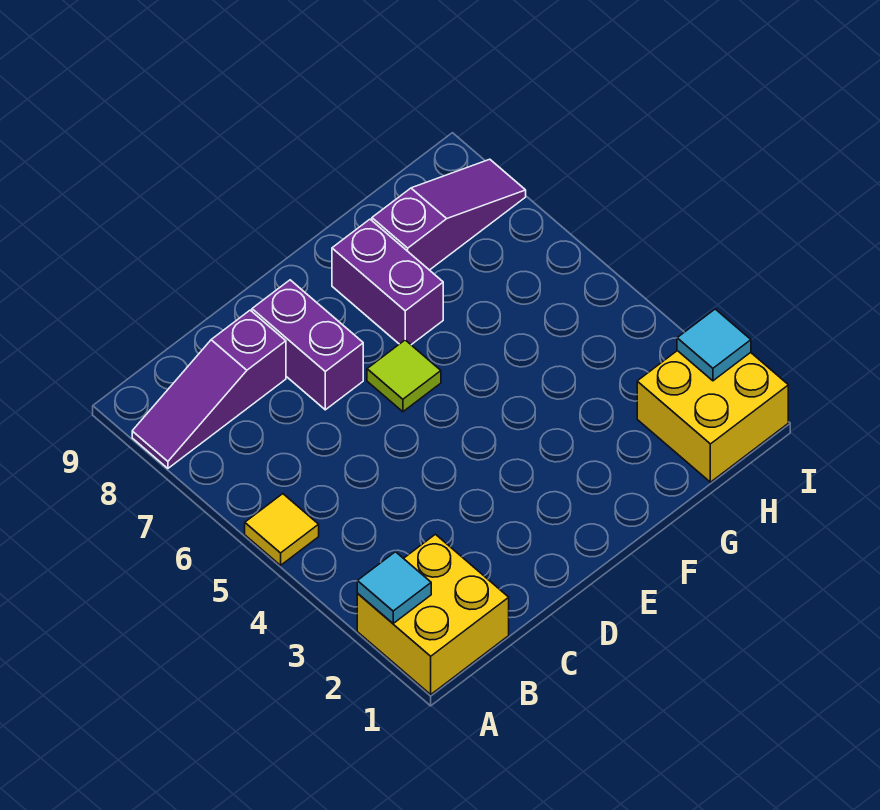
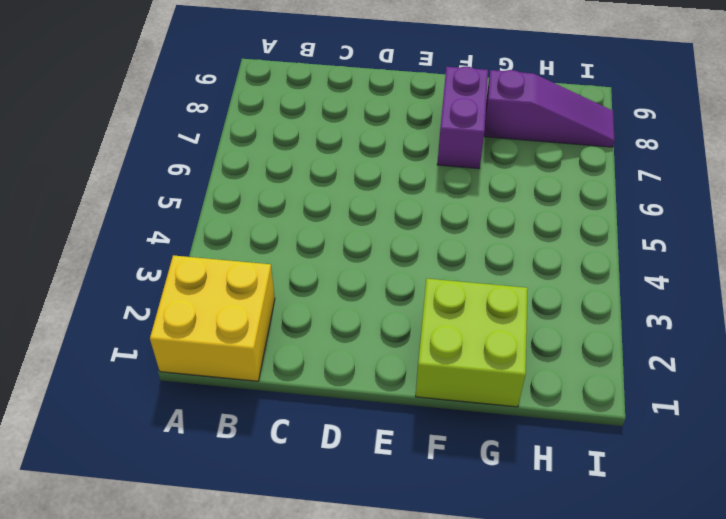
lime 2x2 brick [416,279,528,407] -> none
none -> yellow 1x1 tile [245,494,319,565]
none -> purple 1x3 slope [132,310,286,468]

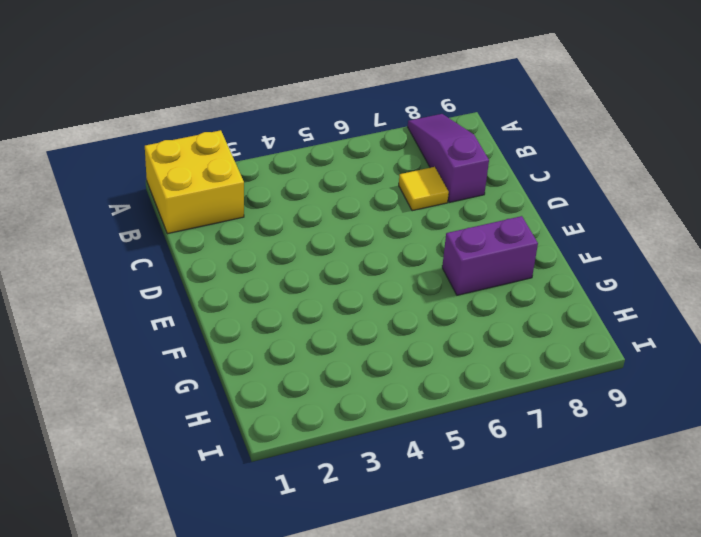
yellow 1x1 tile [399,167,449,211] -> yellow 1x1 tile moved to [245,494,319,565]
none -> purple 1x2 brick [252,280,363,410]
none -> lime 1x1 tile [367,340,441,412]

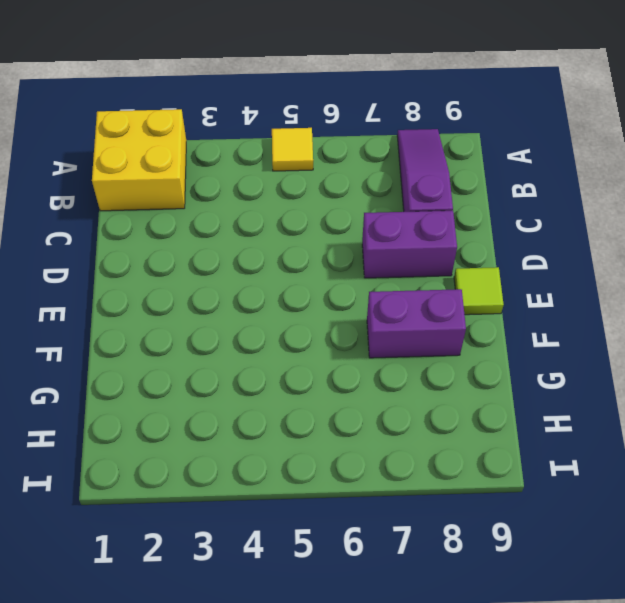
lime 1x1 tile [454,267,504,315] -> lime 1x1 tile moved to [367,340,441,412]
none -> purple 1x3 slope [372,159,526,270]
none -> yellow 2x2 brick [637,351,788,482]

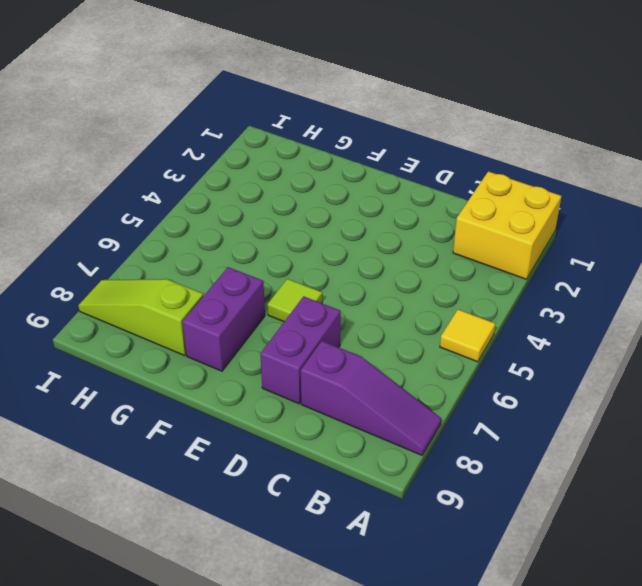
lime 1x3 slope [78,279,204,356] -> purple 1x3 slope [372,159,526,270]
none -> yellow 2x2 brick [637,351,788,482]
none -> cyan 1x1 tile [357,552,431,623]

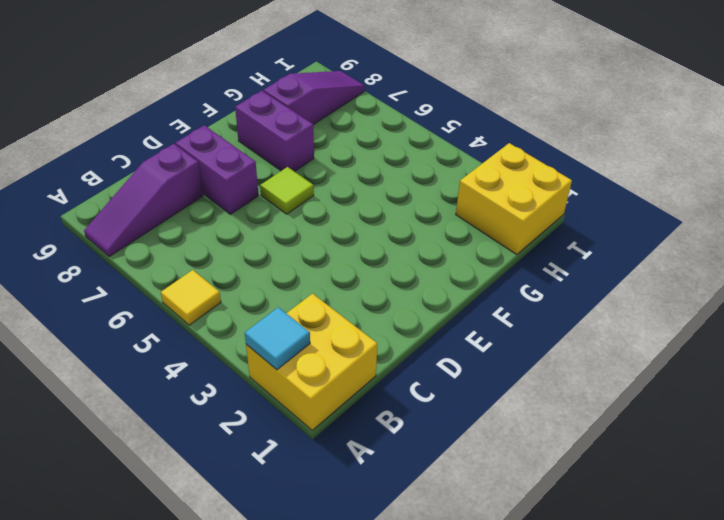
none -> cyan 1x1 tile [677,309,751,381]

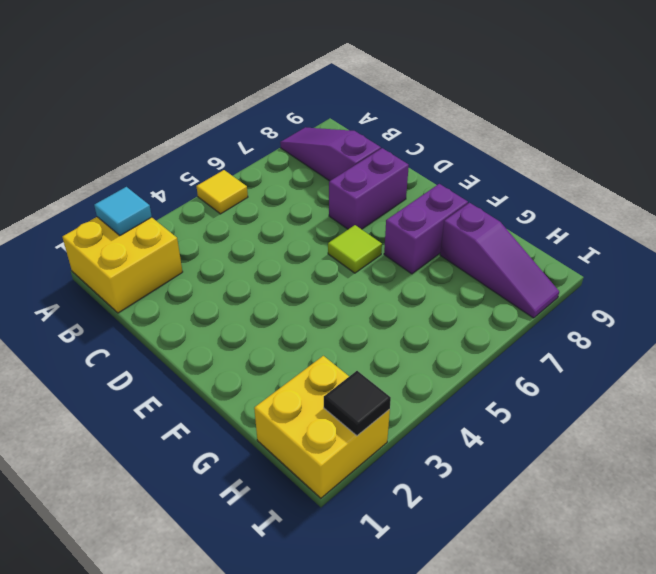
black 1x1 tile [324,371,391,436] -> cyan 1x1 tile [677,309,751,381]

